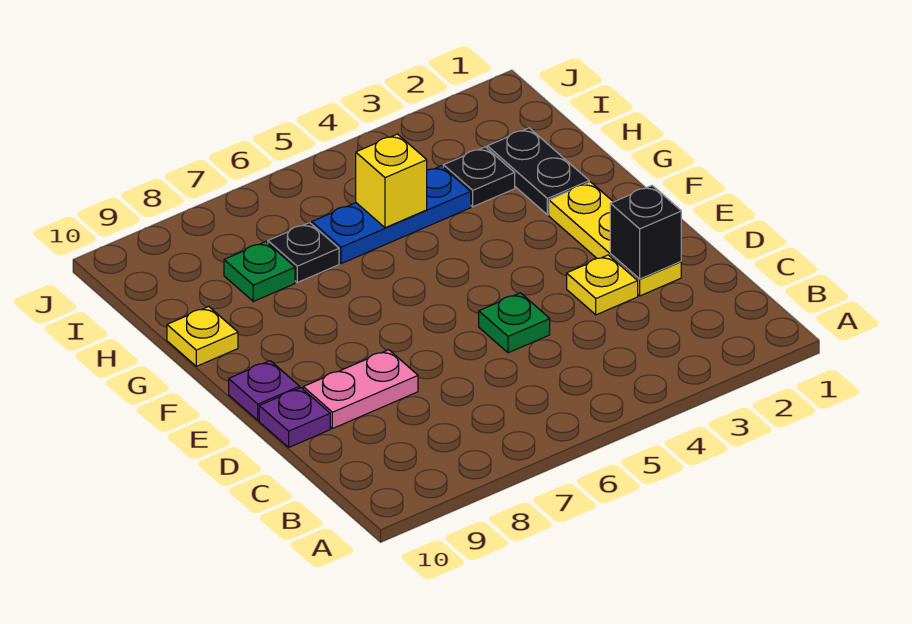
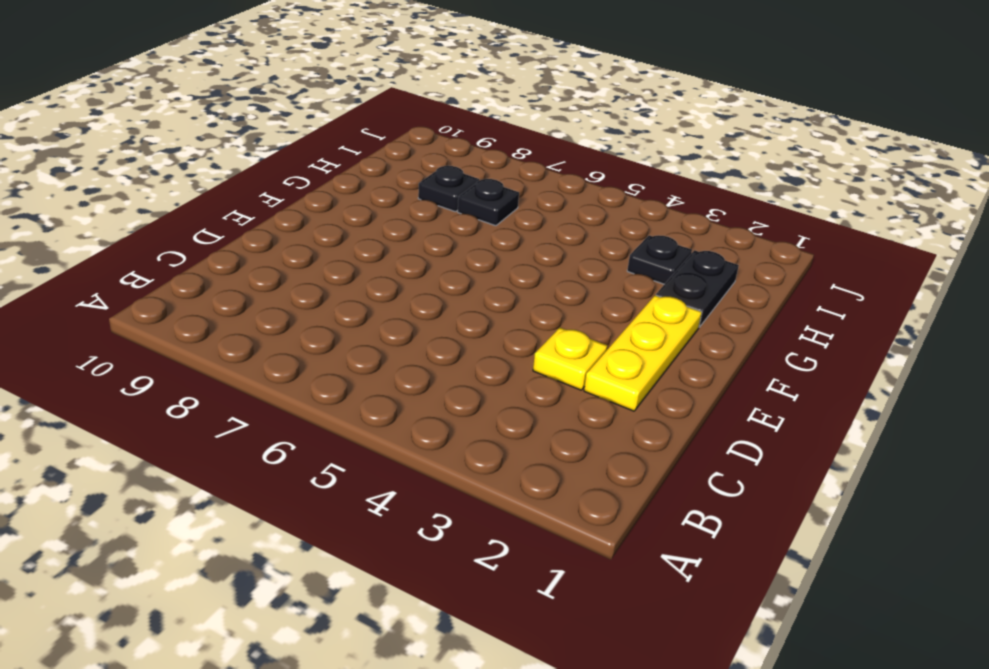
black 1x1 plate [418,166,479,212] -> green 1x1 plate [224,242,295,301]
none -> green 1x1 plate [479,293,550,353]
none -> pink 1x2 plate [303,350,418,429]
none -> purple 1x1 plate [259,388,330,447]

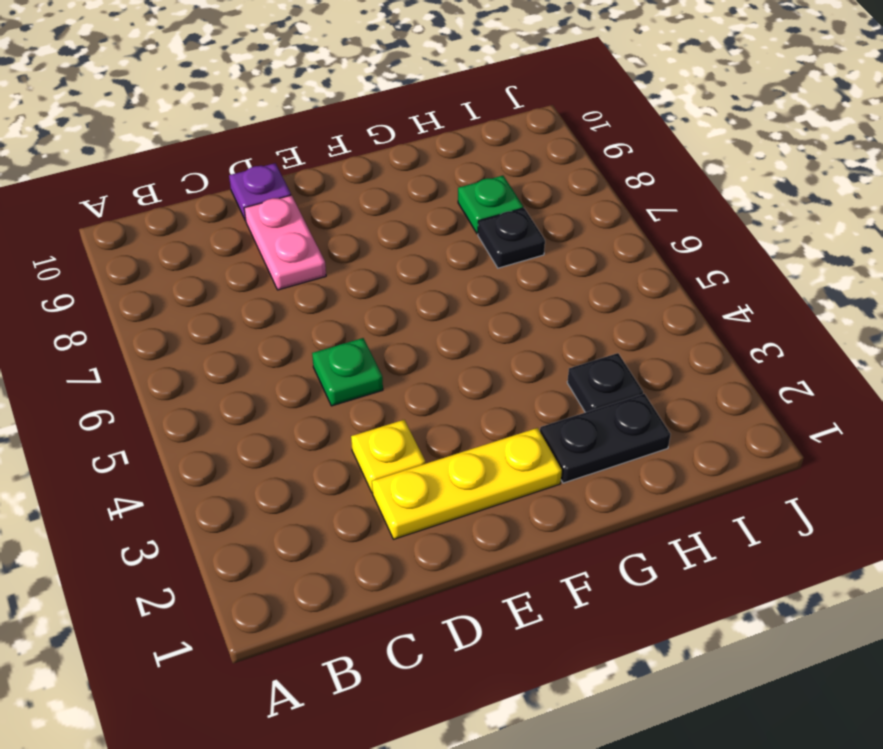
none -> purple 1x1 plate [229,361,300,420]
none -> yellow 1x1 plate [167,307,238,366]
none -> blue 1x3 plate [312,166,471,264]

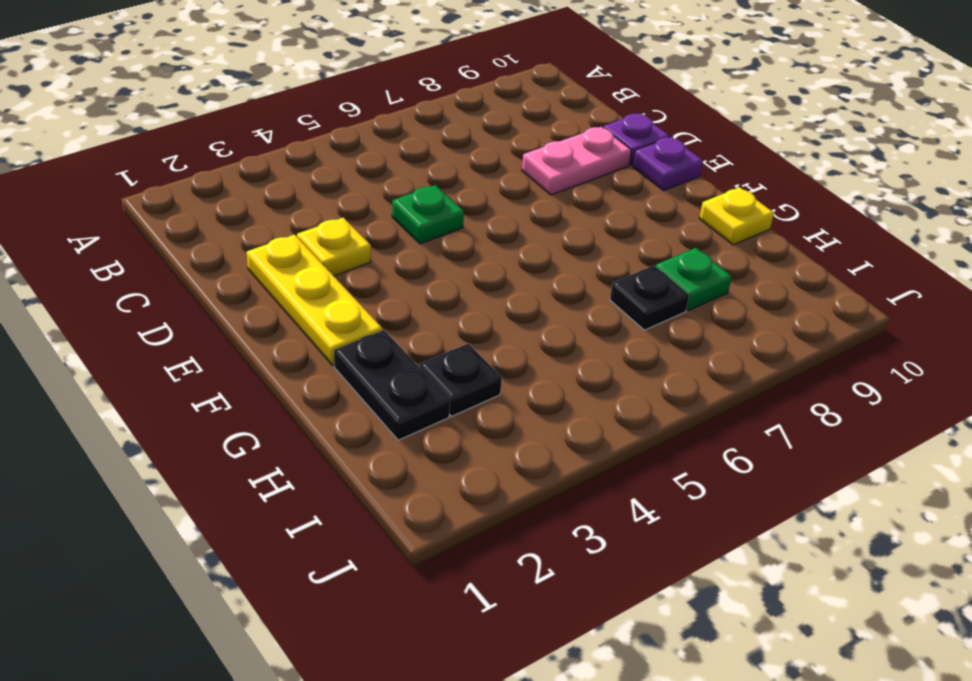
none -> blue 1x3 plate [312,166,471,264]
none -> black 1x1 brick [610,186,681,279]
none -> yellow 1x1 brick [356,134,427,228]

